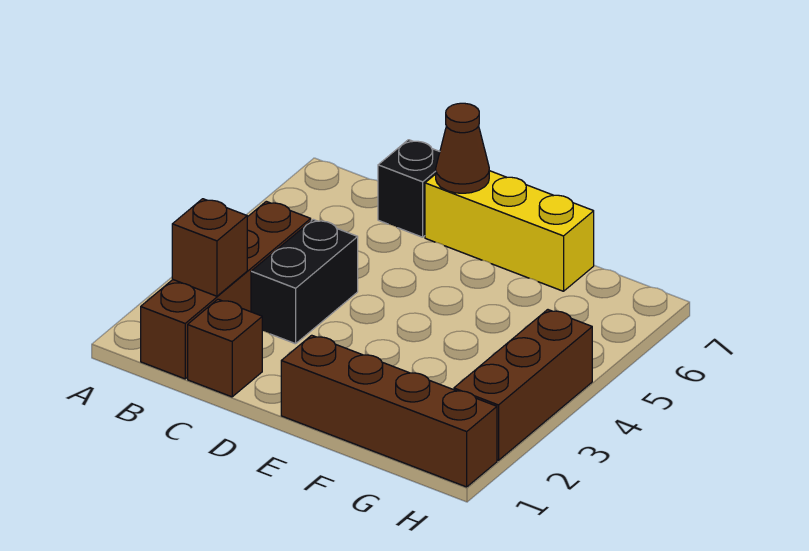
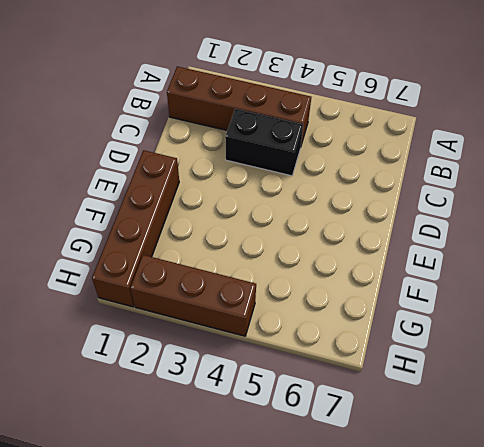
none -> brown 1x1 brick [188,299,262,397]
none -> black 1x1 brick [378,140,440,237]

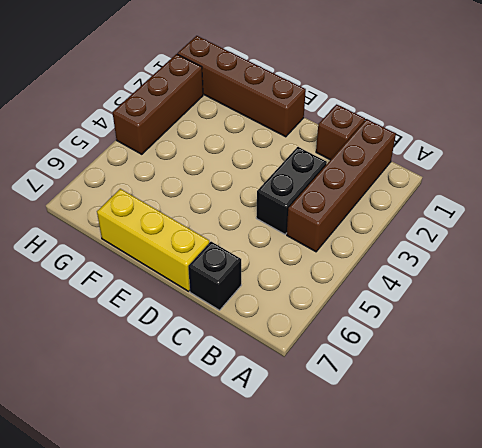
none -> brown 1x1 brick [172,199,247,296]
none -> brown 1x1 cone [436,103,489,193]

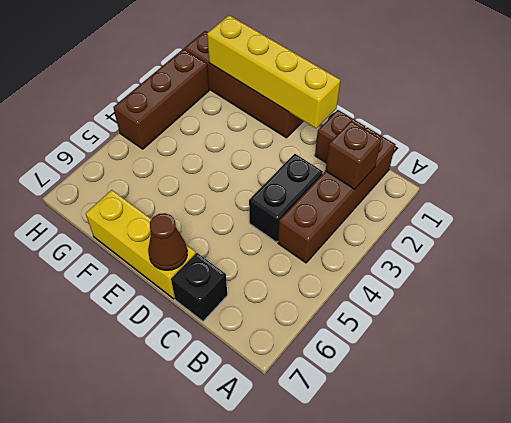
yellow 1x4 brick [207,15,340,128] -> none

